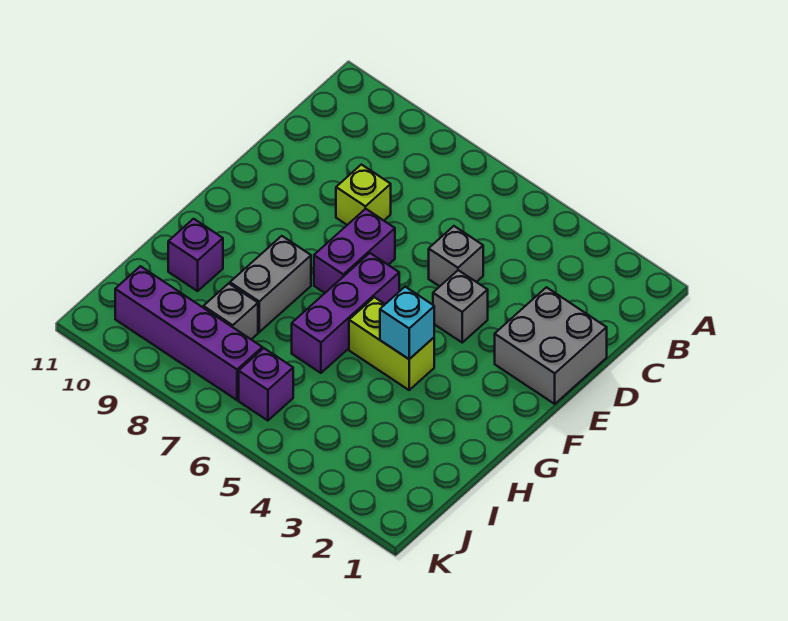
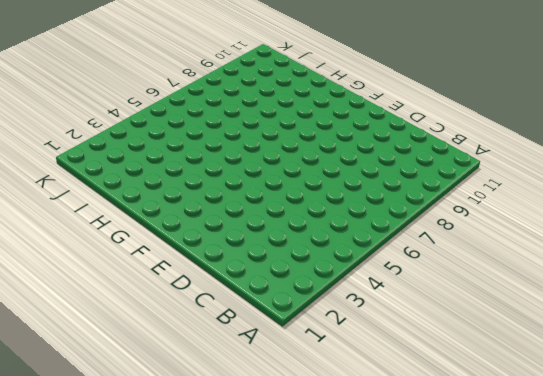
none -> grey 2x2 brick [495,287,607,404]
none -> grey 1x1 brick [429,226,483,286]
none -> lime 1x1 brick [336,165,391,225]

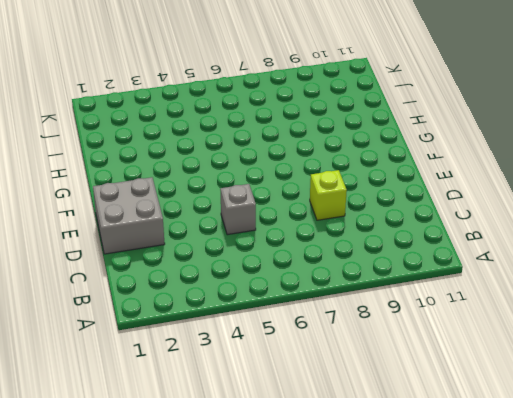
none -> grey 1x1 brick [433,270,488,342]
none -> purple 1x2 brick [314,209,395,293]
none -> purple 1x3 brick [292,253,399,373]

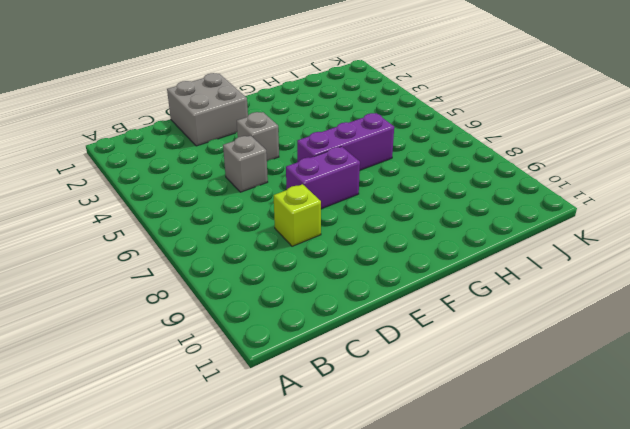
none -> lime 1x2 brick [349,297,434,390]
none -> grey 1x2 brick [230,236,311,332]
none -> purple 1x1 brick [168,219,223,291]

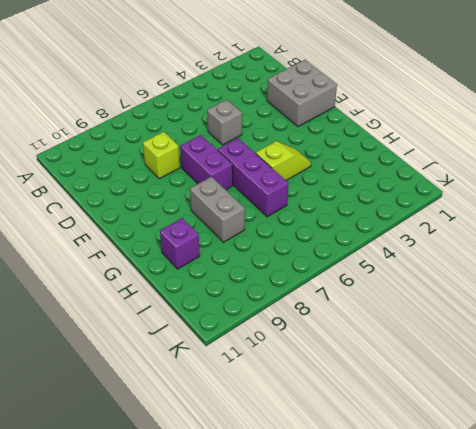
lime 1x2 slope [256,141,311,180] -> lime 1x2 brick [349,297,434,390]
none -> grey 1x1 brick [433,270,488,342]
none -> grey 1x1 brick [203,283,258,339]
none -> purple 1x1 brick [239,348,293,421]

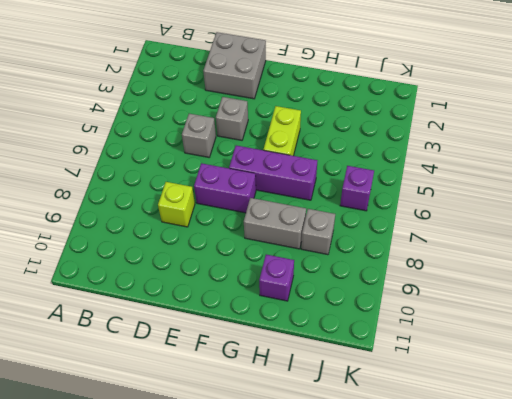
none -> purple 1x4 brick [115,266,262,400]
none -> cyan 1x1 brick [380,287,434,359]

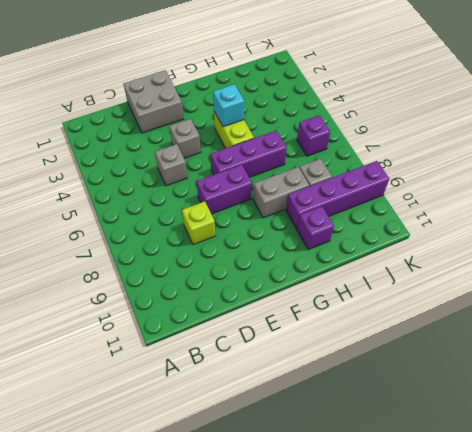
purple 1x4 brick [286,161,389,229] -> purple 1x4 brick turned to [115,266,262,400]

